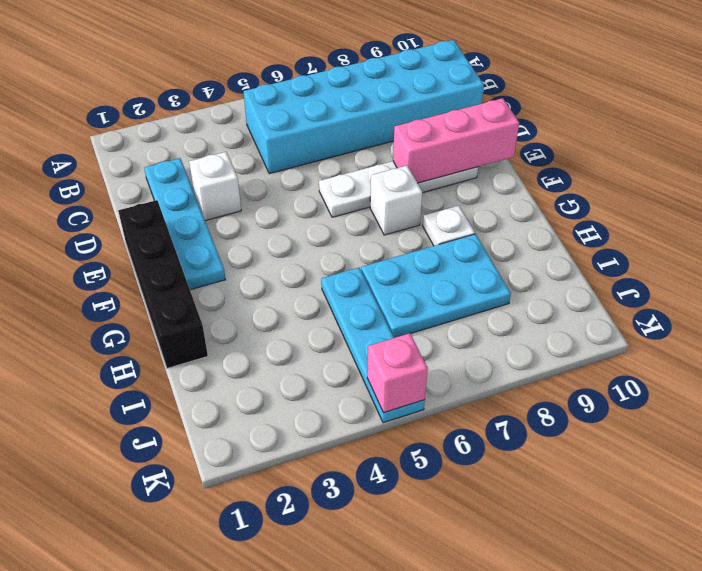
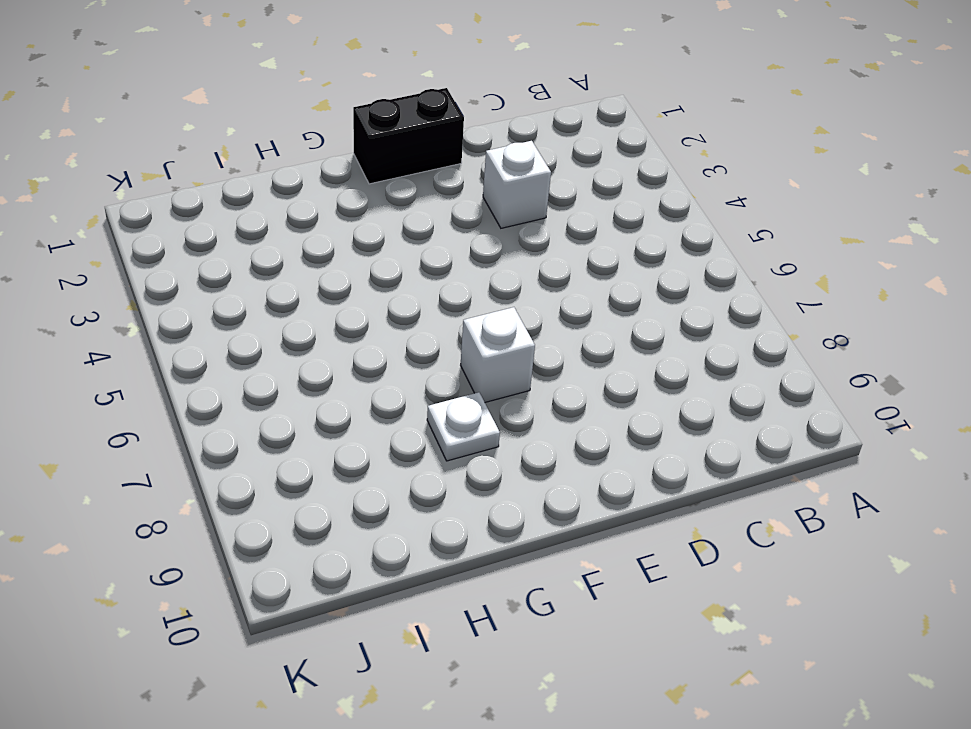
black 1x2 brick [353,88,464,184] -> black 1x4 brick [118,200,208,368]
none -> cyan 2x6 brick [244,40,484,174]
none -> cyan 1x4 plate [144,158,226,290]

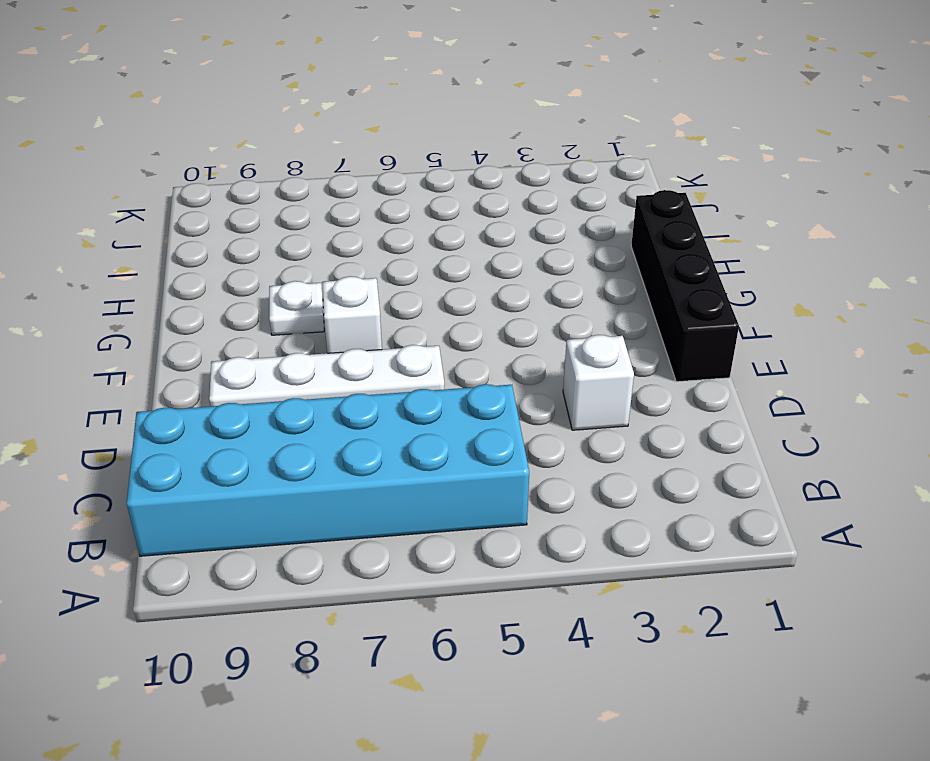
none -> cyan 1x4 plate [144,158,226,290]
none -> cyan 1x4 plate [321,268,425,423]

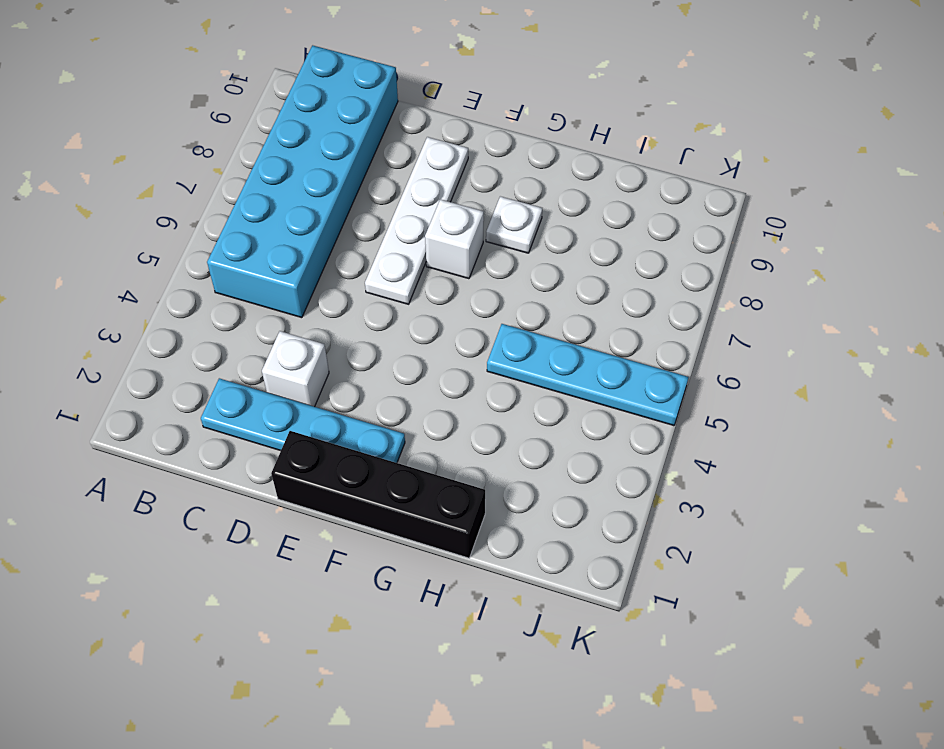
none -> cyan 2x3 plate [361,234,511,338]
none -> pink 1x3 brick [393,98,519,183]

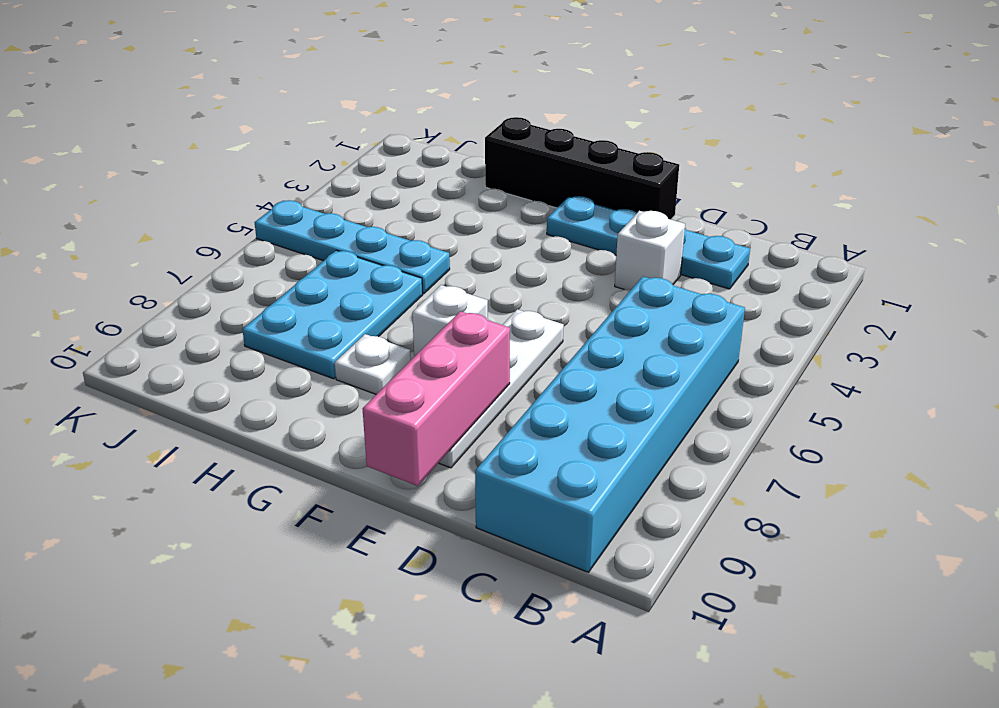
none -> pink 1x1 brick [367,333,428,413]

